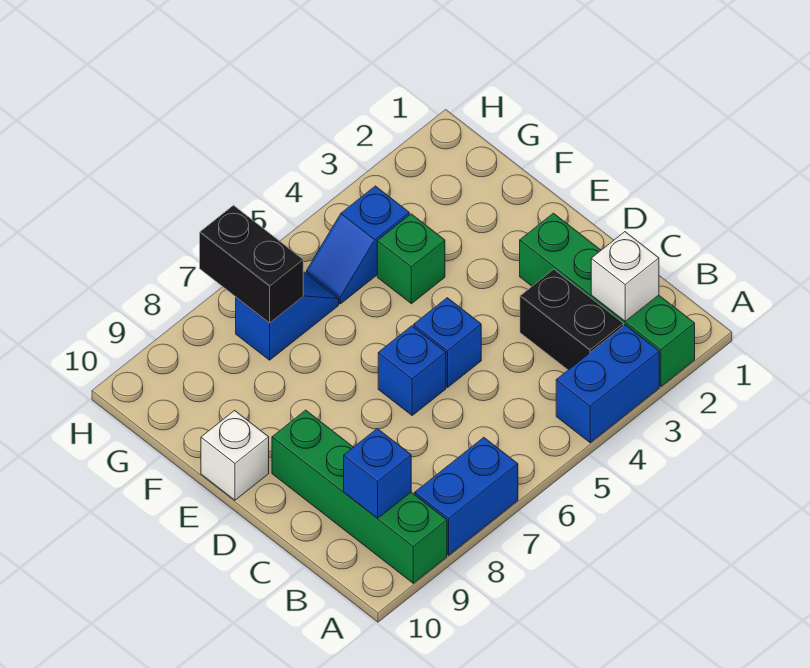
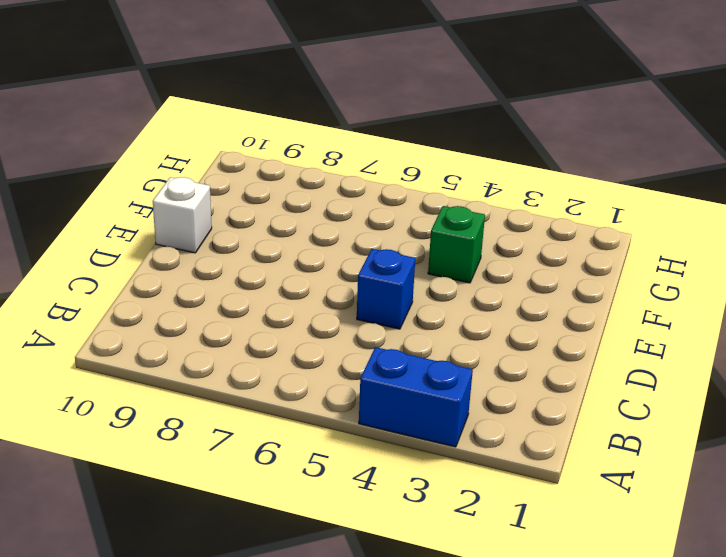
none -> green 1x4 brick [520,213,695,386]
none -> blue 1x2 brick [415,437,518,555]
none -> green 1x4 brick [272,410,447,583]

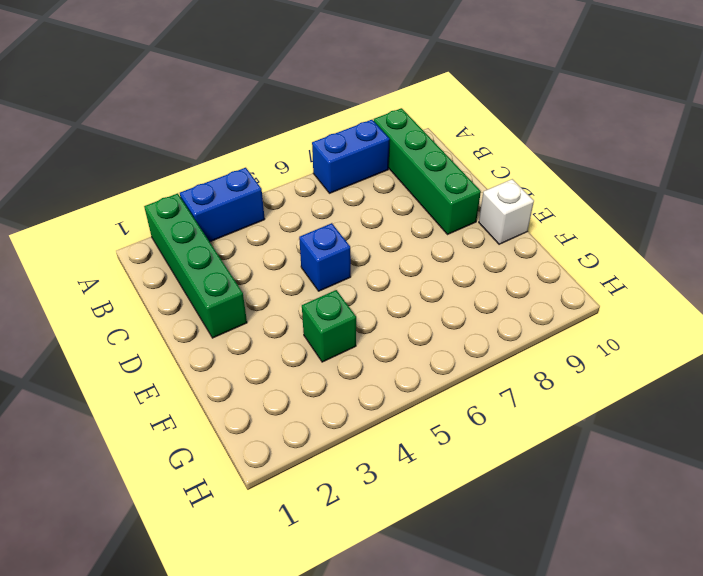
none -> black 1x2 brick [520,269,624,370]
none -> blue 1x1 brick [378,326,446,415]
none -> blue 1x2 slope [306,186,409,304]

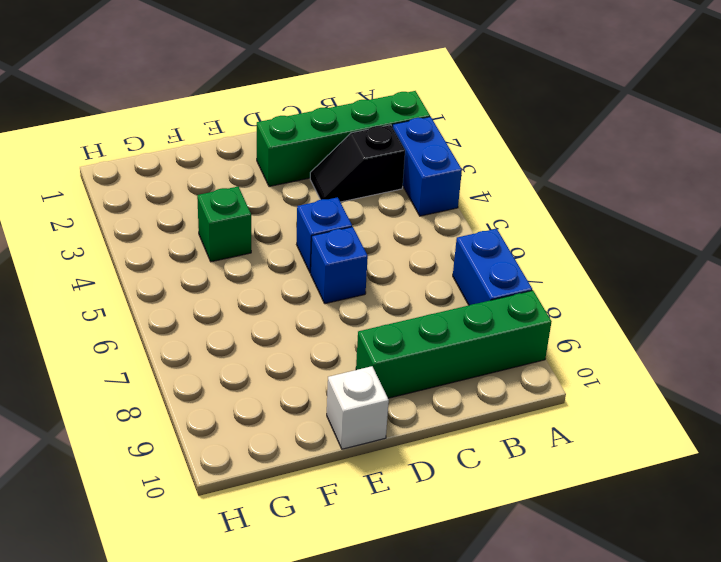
black 1x2 slope [310,125,405,202] -> black 1x2 brick [520,269,624,370]
none -> blue 1x2 slope [306,186,409,304]
none -> blue 1x2 slope [236,272,339,360]
none -> white 1x1 brick [591,232,659,321]

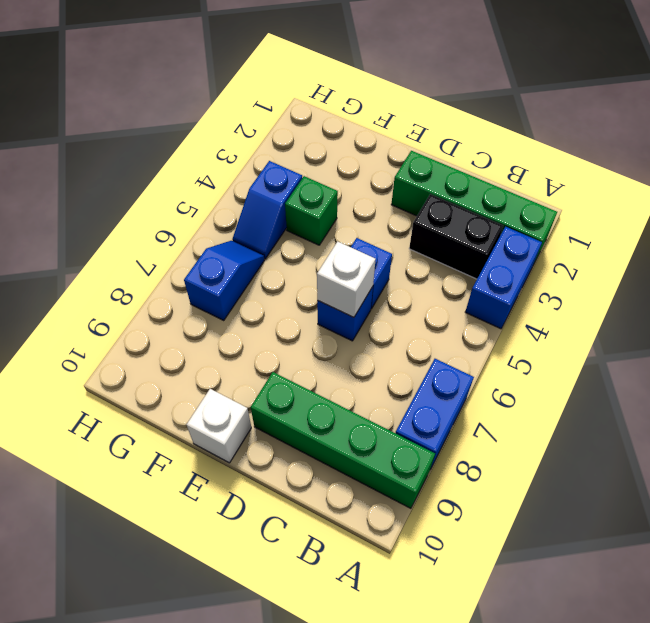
white 1x1 brick [317,241,376,317] -> white 1x1 brick moved to [591,232,659,321]
none -> blue 1x1 brick [344,429,411,518]
none -> black 1x2 brick [200,205,303,323]

